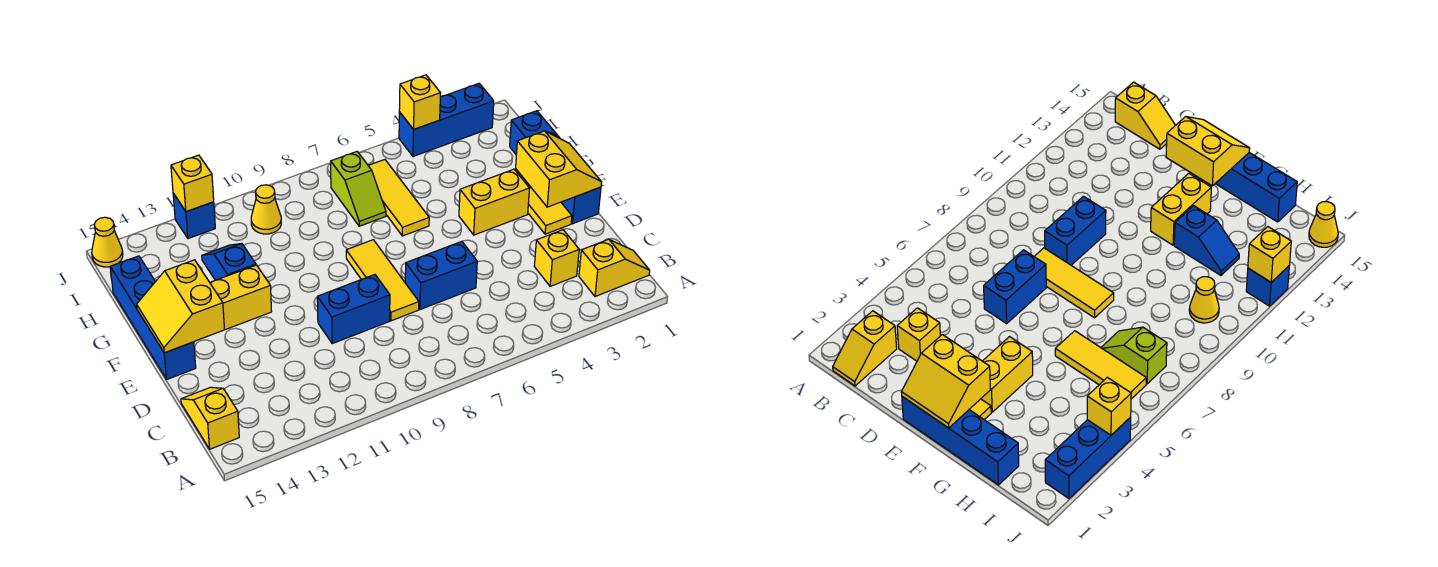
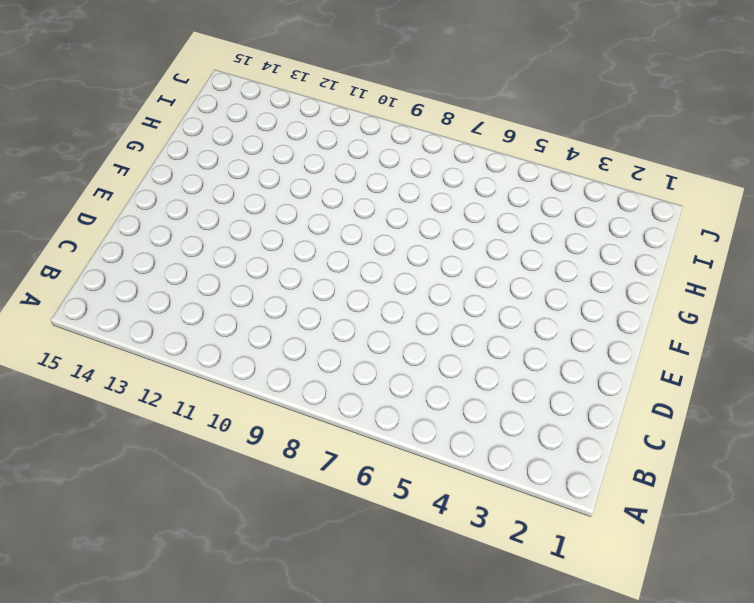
none -> yellow 1x2 slope [579,239,650,296]
none -> yellow 1x2 slope [181,387,239,449]
none -> yellow 1x1 brick [534,230,579,286]

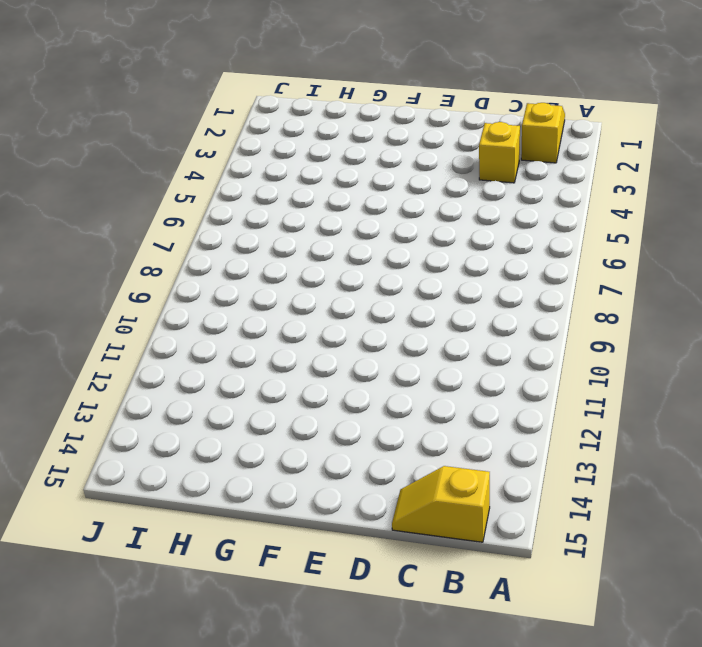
none -> blue 1x2 brick [405,241,477,310]
none -> yellow 1x3 tile [346,240,419,321]
none -> blue 1x2 brick [317,275,390,344]

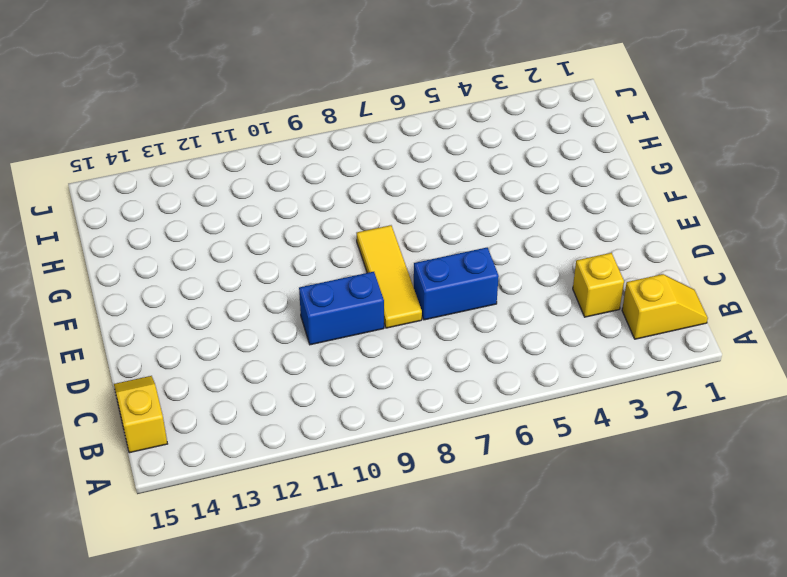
none -> blue 1x4 brick [510,111,601,224]
none -> yellow 1x2 tile [526,182,572,234]
none -> blue 1x4 brick [110,256,196,379]

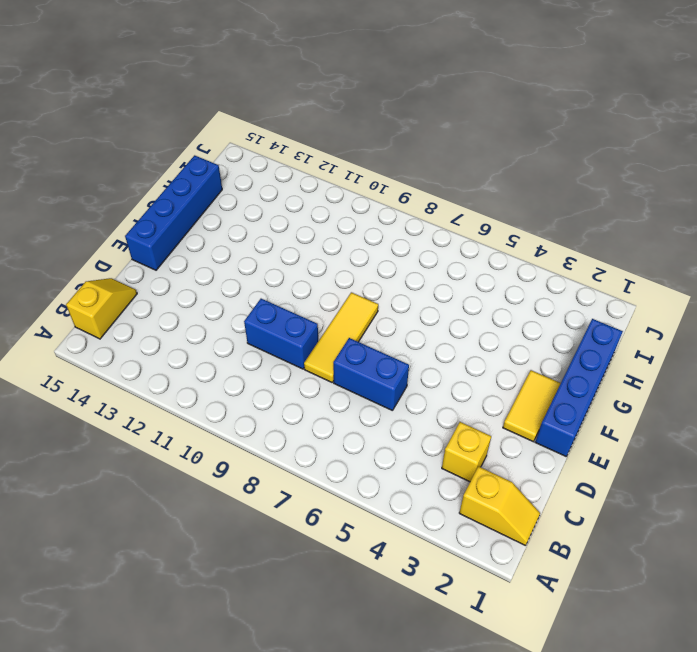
none -> yellow 1x2 brick [459,169,530,235]
none -> yellow 1x2 brick [210,265,272,330]
none -> yellow 1x3 tile [368,160,429,236]

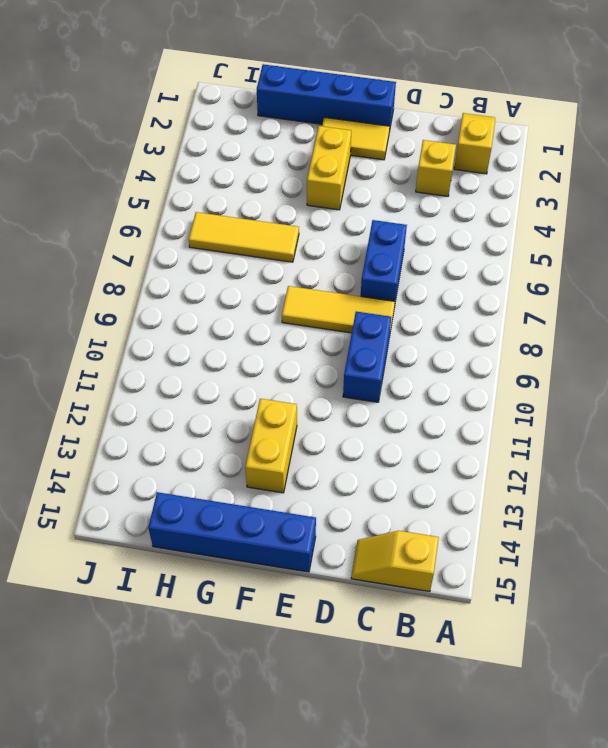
none -> blue 1x2 slope [202,244,256,280]
none -> lime 1x2 slope [331,152,386,226]
none -> yellow 1x1 cone [251,185,281,234]

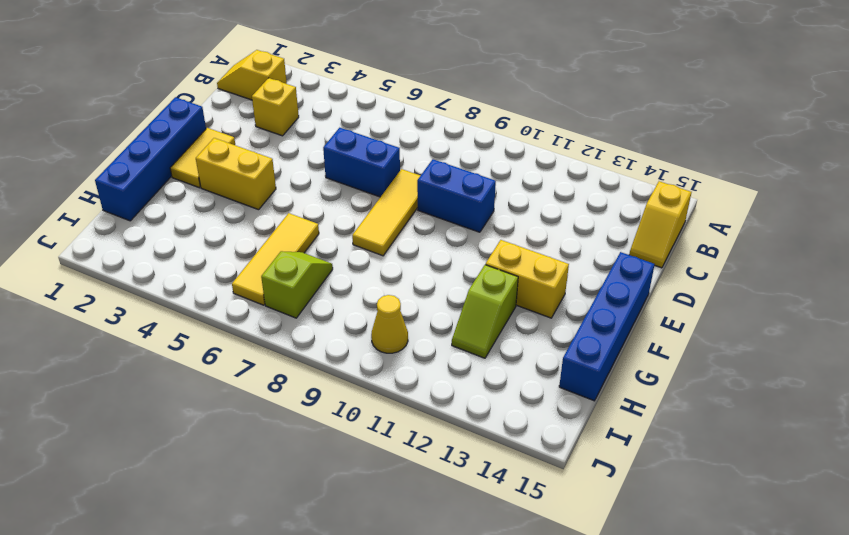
lime 1x2 slope [452,265,518,358] -> blue 1x2 slope [202,244,256,280]
none -> blue 1x3 brick [399,84,494,156]
none -> blue 1x1 brick [173,193,215,239]
none -> yellow 1x1 cone [92,217,123,267]

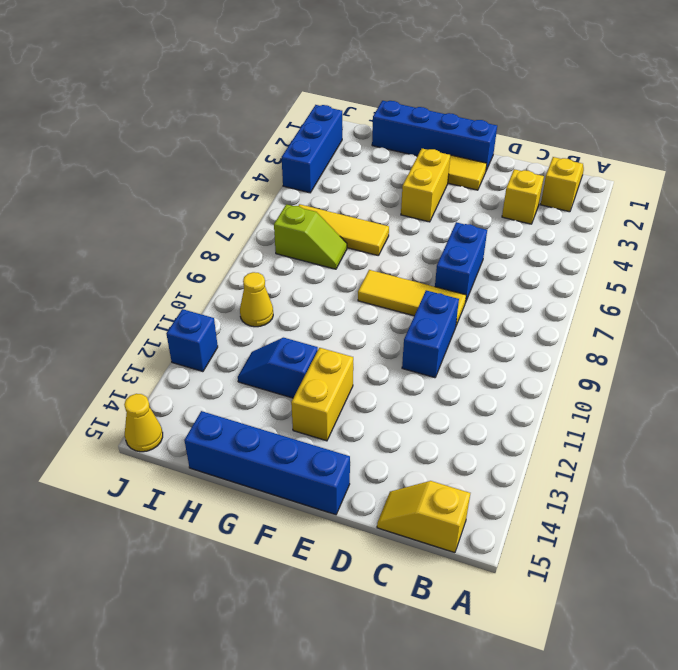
none -> yellow 2x2 slope [516,131,602,207]
none -> yellow 2x2 slope [137,260,224,353]
none -> yellow 1x1 brick [399,75,441,129]

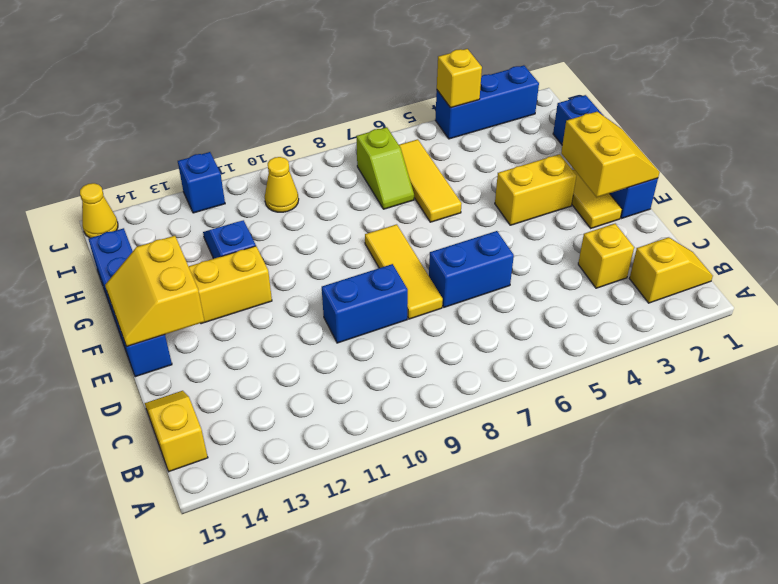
none -> yellow 1x1 brick [171,155,214,212]

